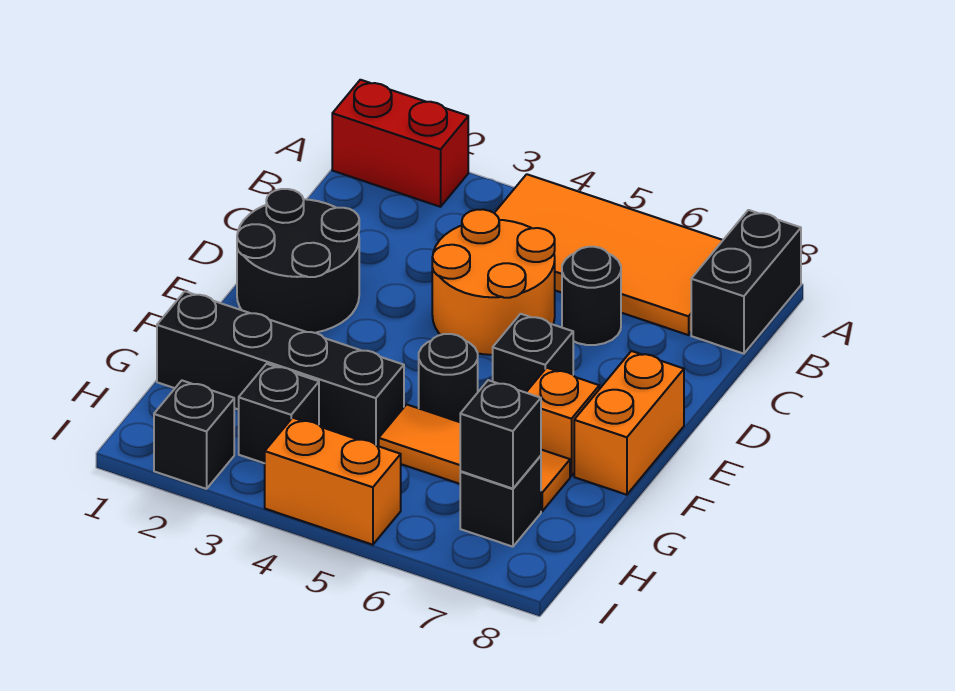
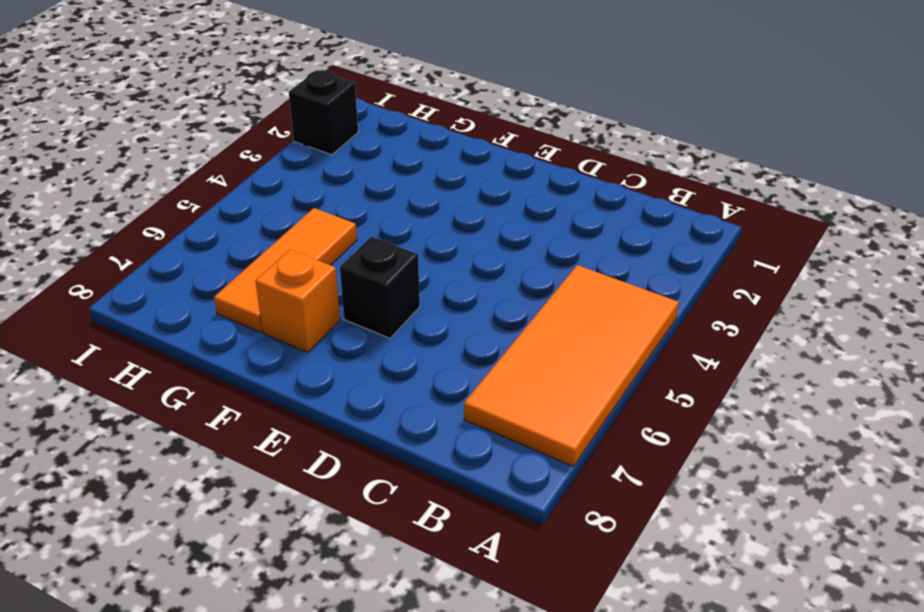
none -> red 1x2 brick [332,80,468,207]
none -> black 1x2 brick [691,210,801,354]
none -> orange 2x2 round brick [432,209,555,355]

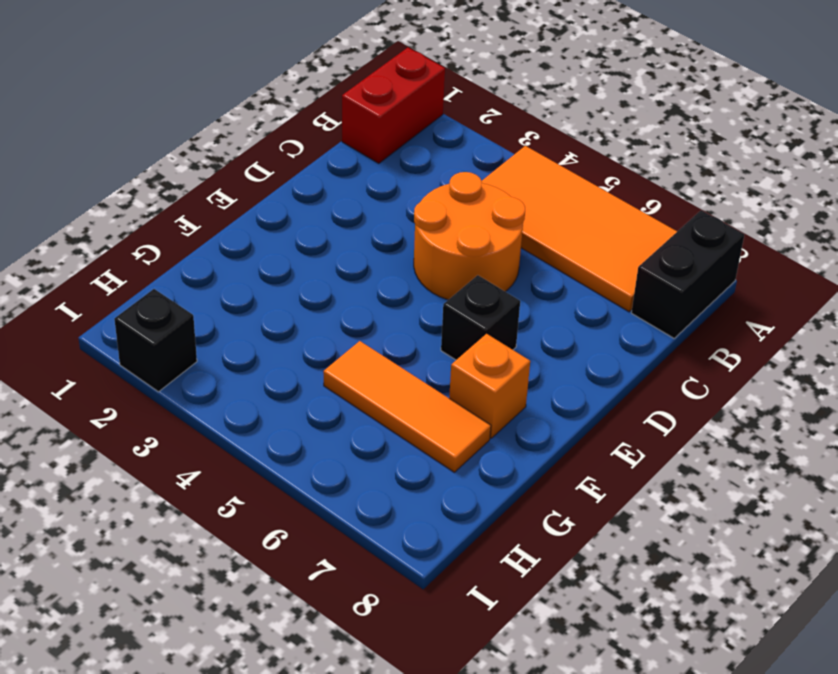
red 1x2 brick [342,48,445,163] -> red 1x2 brick turned to [332,80,468,207]
none -> black 1x1 round brick [562,247,621,345]
none -> black 2x2 round brick [237,189,359,333]
none -> orange 1x2 brick [574,351,684,495]

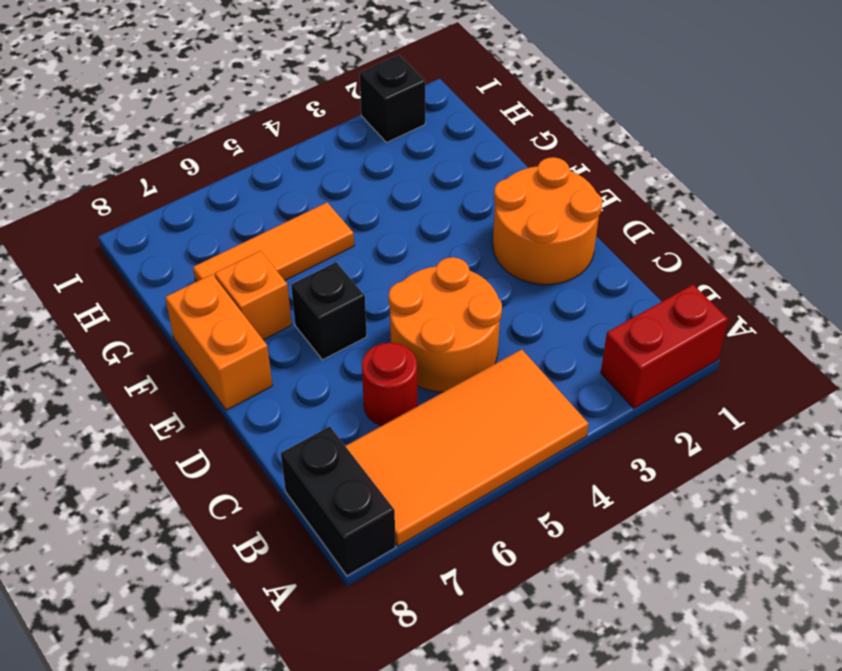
red 1x1 round brick [362,343,417,426] -> black 1x1 round brick [562,247,621,345]
orange 2x2 round brick [493,157,602,285] -> black 2x2 round brick [237,189,359,333]
none -> black 1x1 round brick [419,334,478,422]
none -> black 1x4 brick [157,291,404,446]
none -> black 1x1 brick [239,364,319,463]

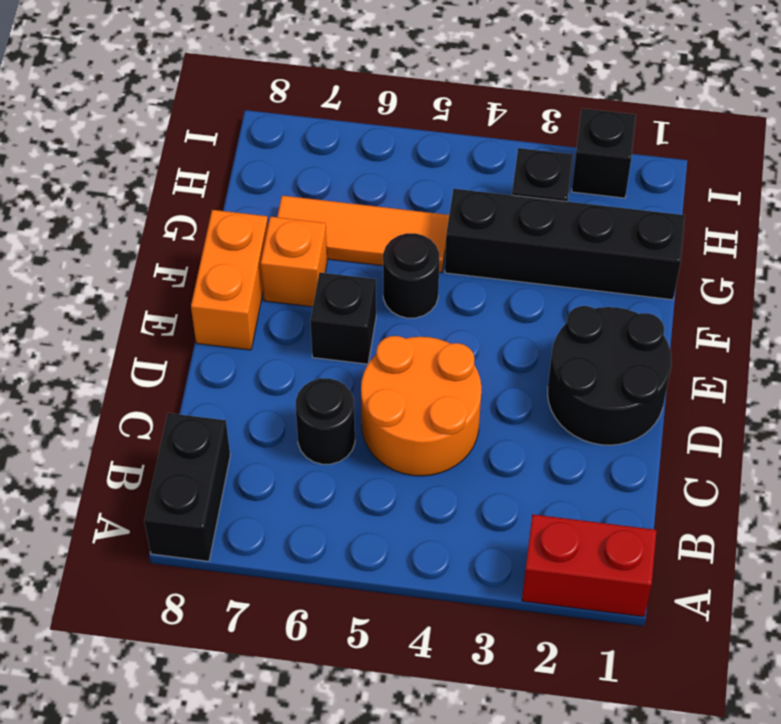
none -> orange 2x4 tile [495,174,723,335]
none -> black 1x1 brick [460,456,541,547]
none -> orange 1x2 brick [265,418,401,545]

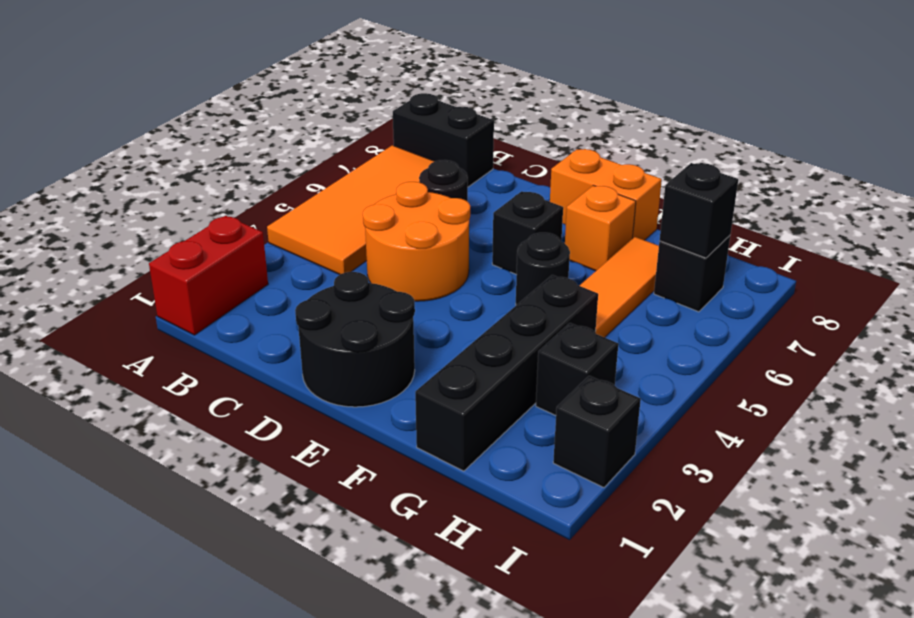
none -> orange 1x2 brick [265,418,401,545]

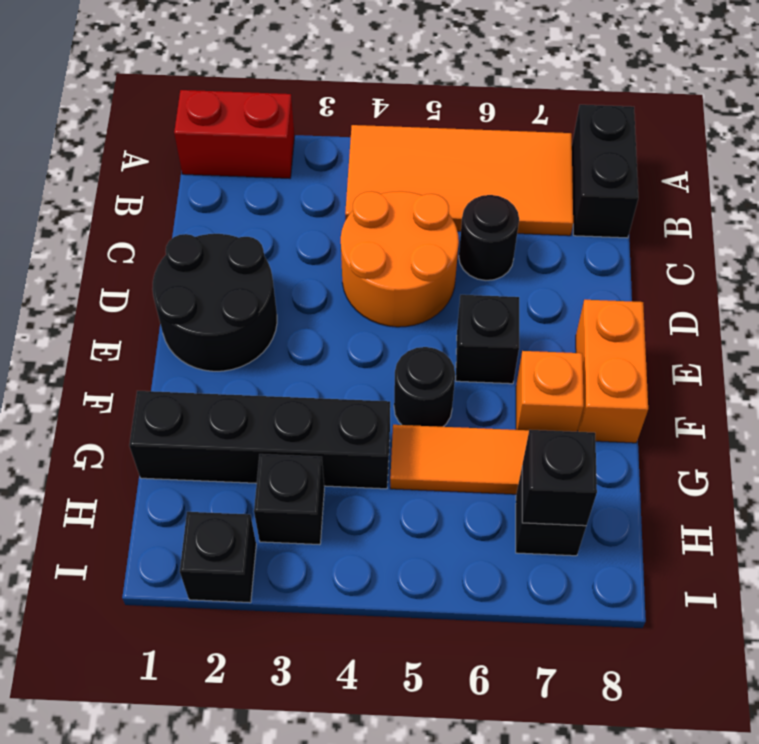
none -> orange 1x2 brick [265,418,401,545]

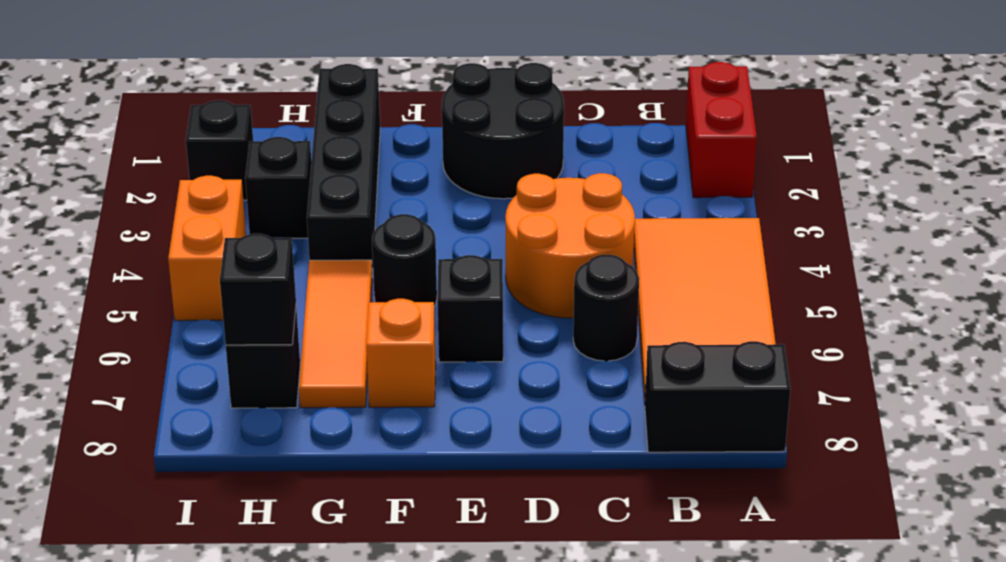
none -> orange 1x2 brick [574,351,684,495]

